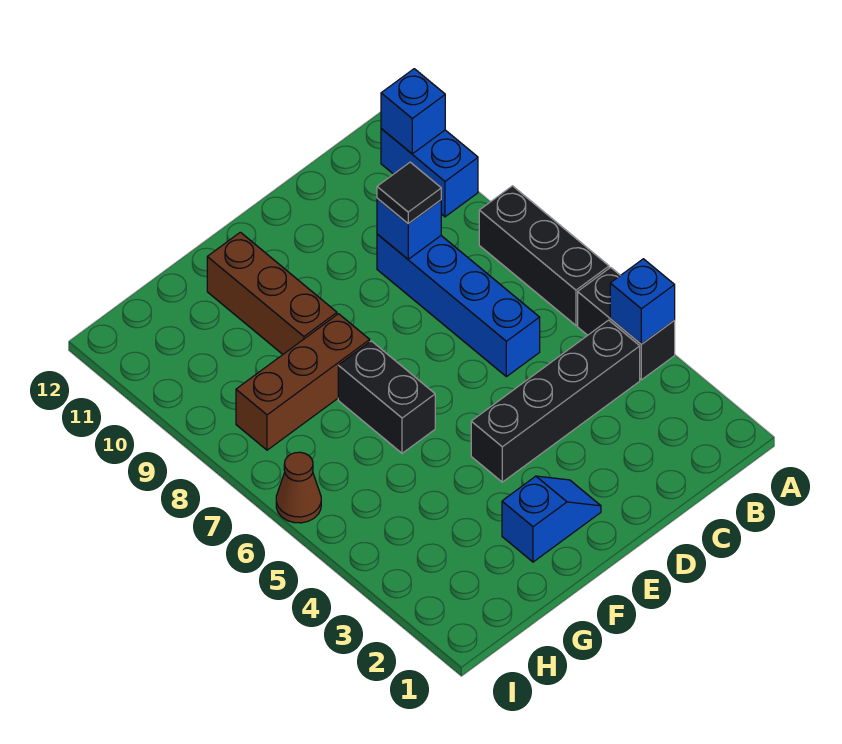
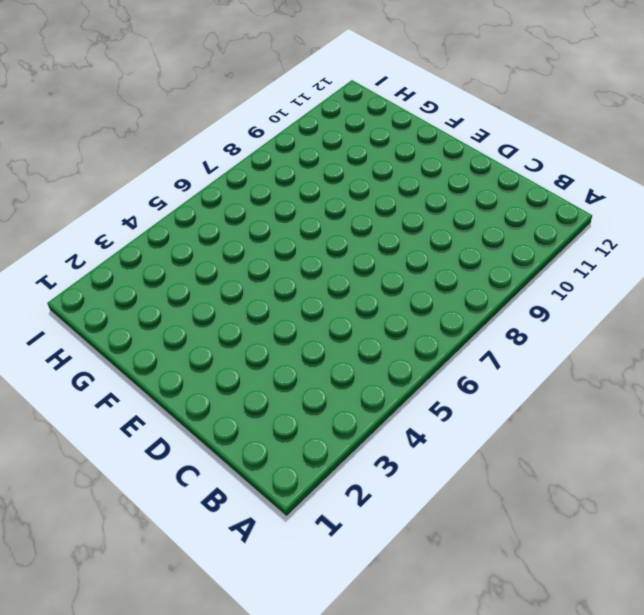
none -> black 1x2 brick [578,267,675,380]
none -> black 1x3 brick [479,186,609,325]
none -> blue 1x2 brick [381,129,478,217]

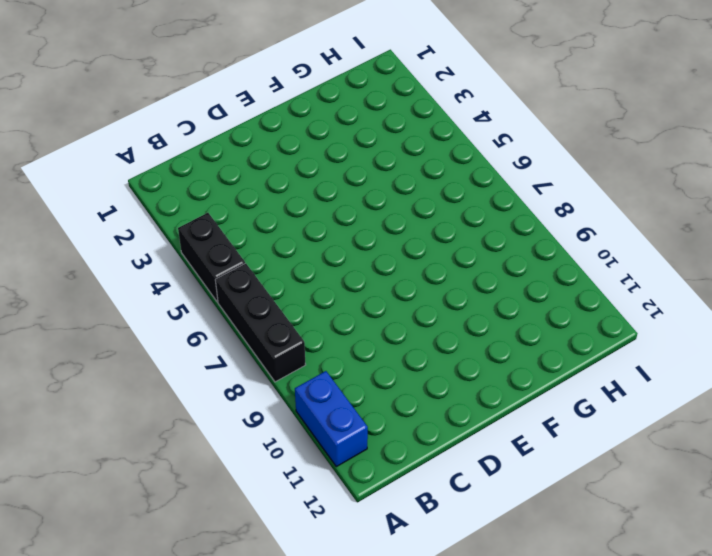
none -> black 1x4 brick [471,320,640,482]
none -> blue 1x4 brick [377,234,540,377]
none -> blue 1x2 slope [502,476,601,562]

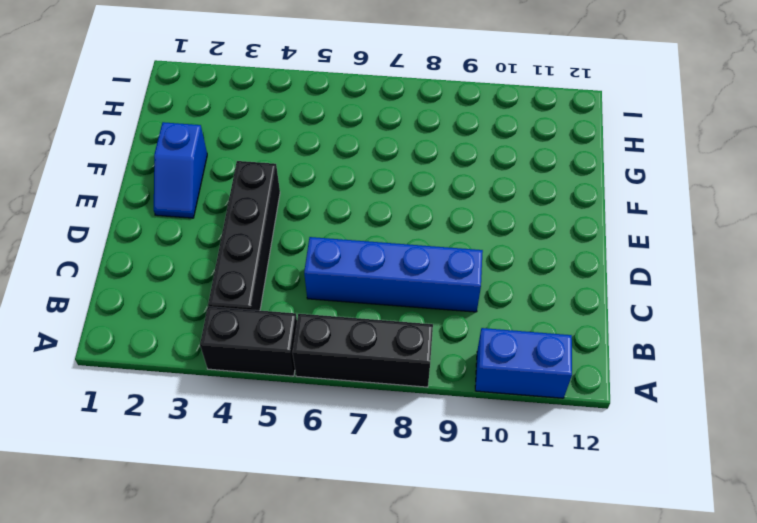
none -> black 1x2 brick [338,341,435,453]
none -> brown 1x3 brick [236,314,370,450]
none -> brown 1x3 brick [207,232,337,354]

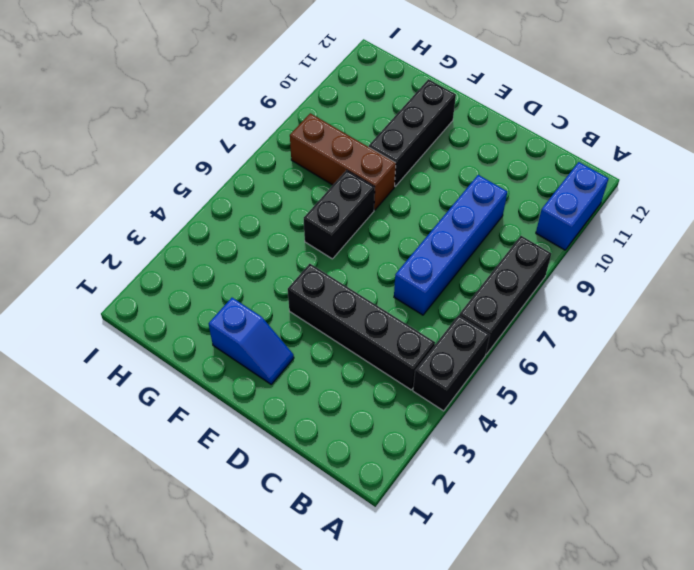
black 1x3 brick [369,79,456,186] -> brown 1x3 brick [207,232,337,354]
none -> brown 1x1 cone [276,452,321,523]
none -> blue 1x1 brick [610,259,675,344]
none -> blue 1x1 brick [381,69,445,154]

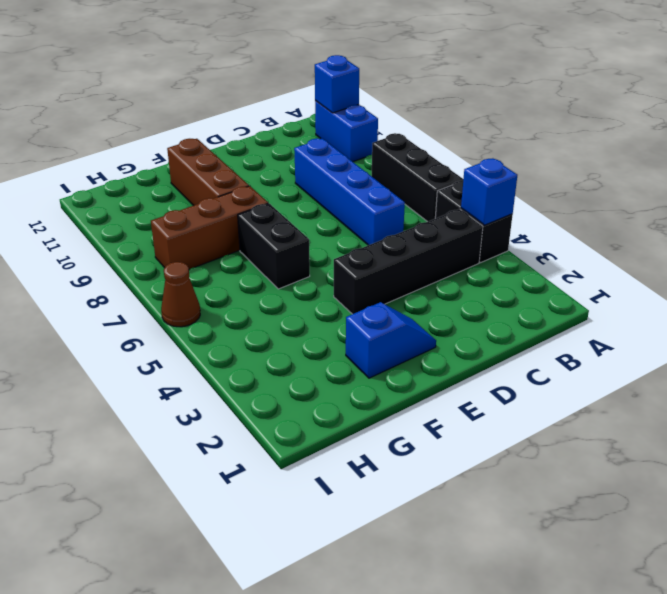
none -> blue 1x1 brick [377,199,441,259]
none -> black 1x1 tile [377,162,441,224]

